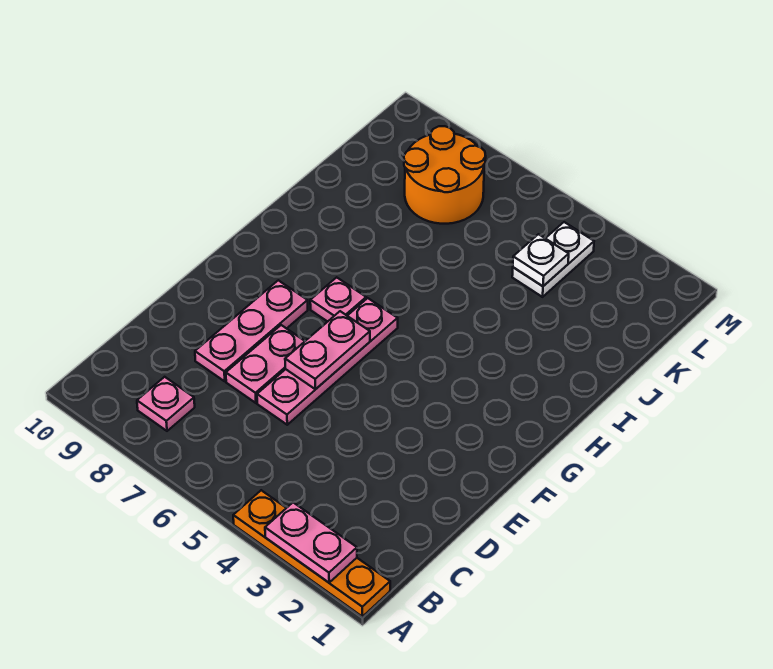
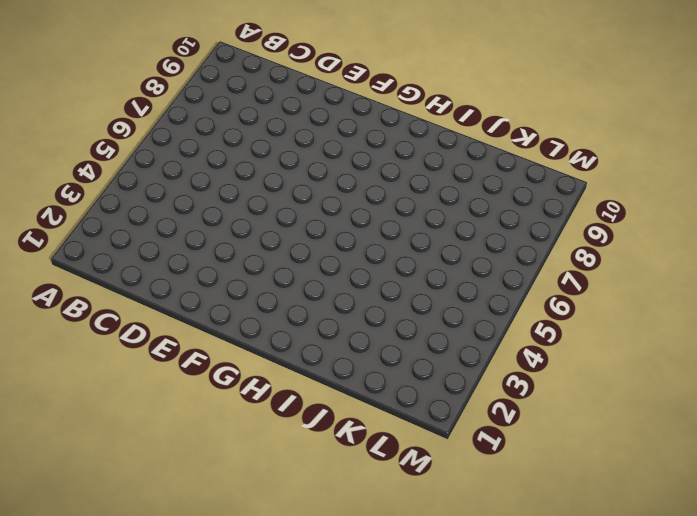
none -> orange 1x4 plate [233,490,390,617]
none -> pink 1x1 plate [137,377,195,431]

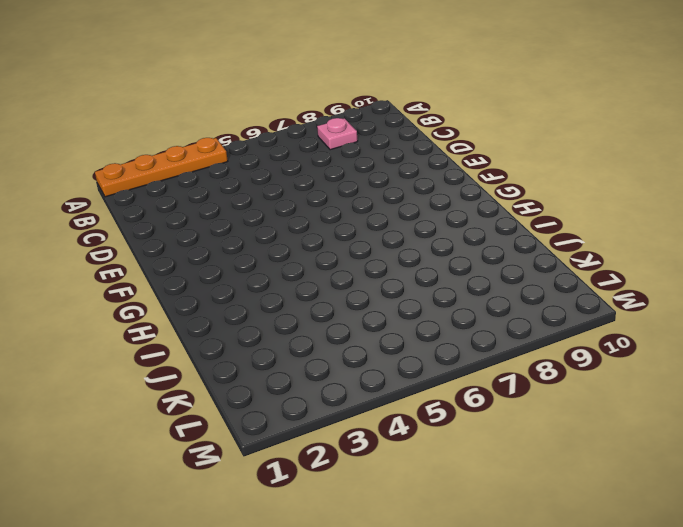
none -> pink 1x4 plate [257,298,398,425]
none -> pink 1x2 plate [226,325,305,403]

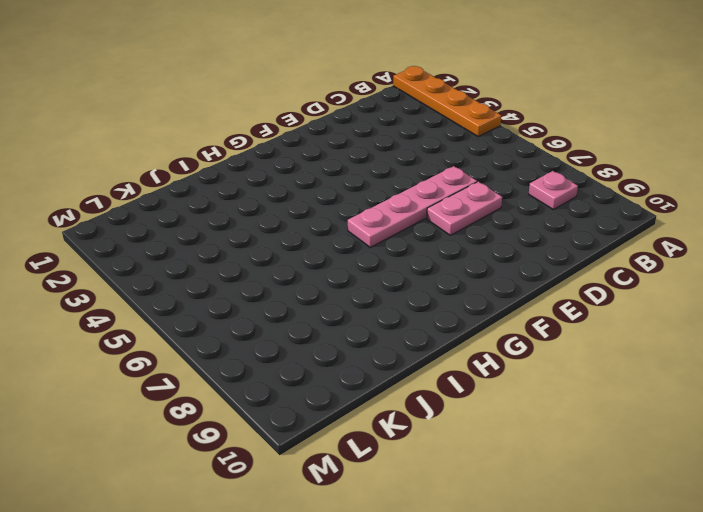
none -> pink 1x3 plate [195,280,308,381]
none -> pink 1x1 plate [310,277,366,322]

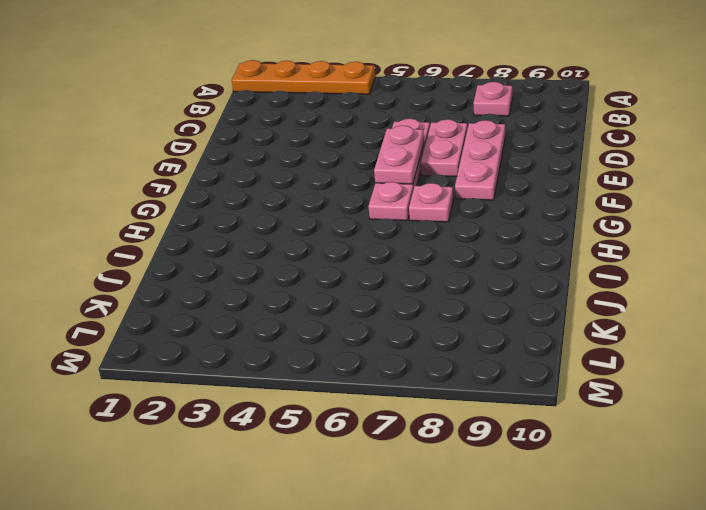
none -> white 1x2 plate [512,222,594,297]
none -> orange 2x2 round brick [404,126,486,224]

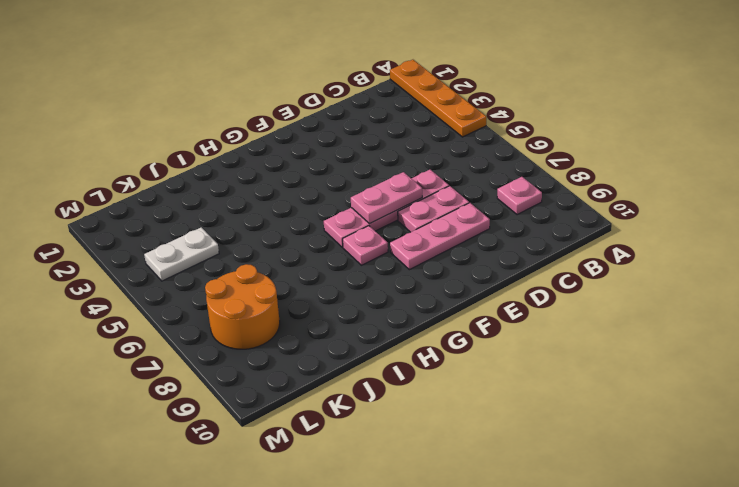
none -> pink 1x2 plate [265,502,357,583]
none -> white 1x1 plate [513,234,569,286]

